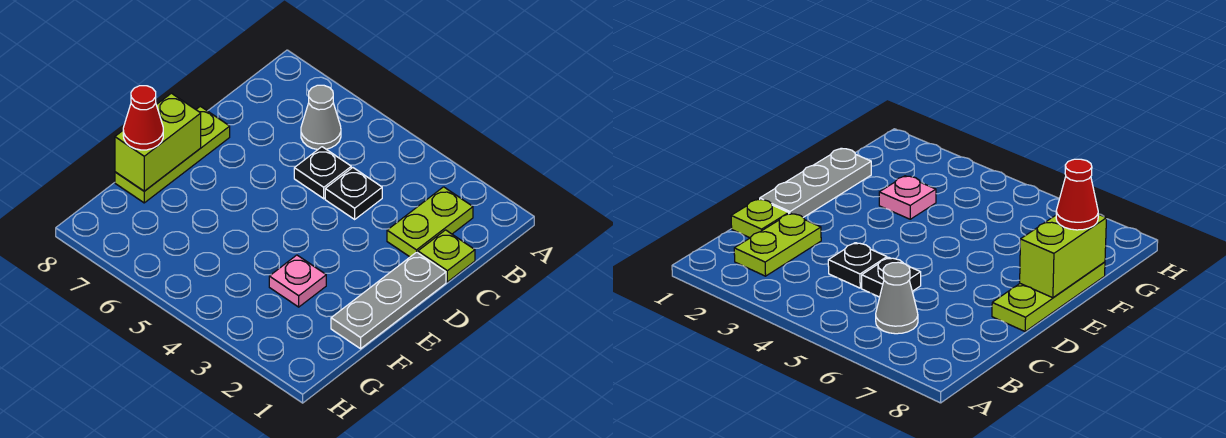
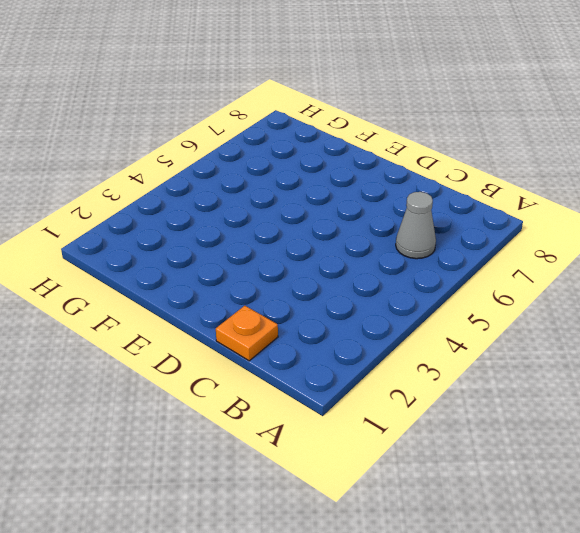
orange 1x1 plate [216,306,278,361] -> lime 1x1 plate [418,230,475,282]
none -> lime 1x2 plate [387,187,473,257]
none -> black 1x1 plate [325,168,382,219]

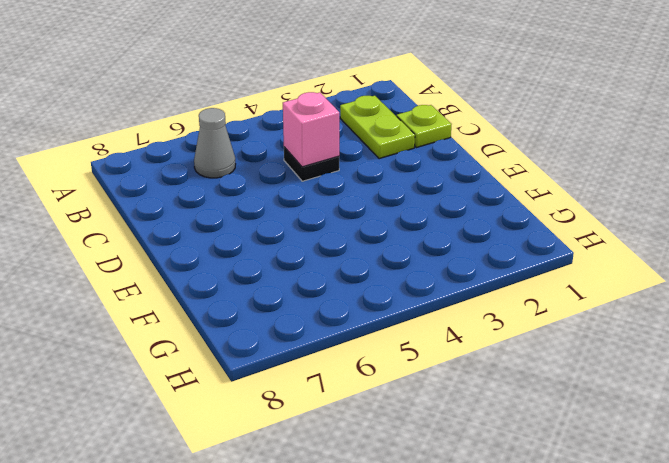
pink 1x1 brick [283,92,339,167] -> none
none -> black 1x1 plate [294,147,351,199]
none -> grey 1x3 plate [331,252,446,349]

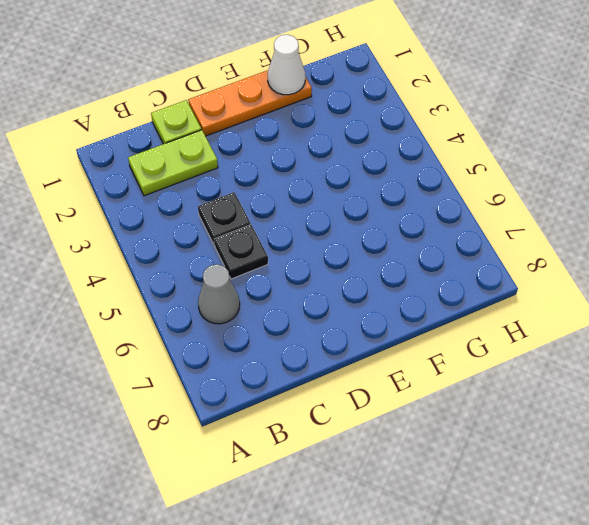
orange 1x3 plate [188,70,312,136] -> grey 1x3 plate [331,252,446,349]
white 1x1 cone [268,35,305,95] -> none
none -> lime 1x3 plate [115,106,230,203]
none -> pink 1x1 plate [269,255,326,307]

